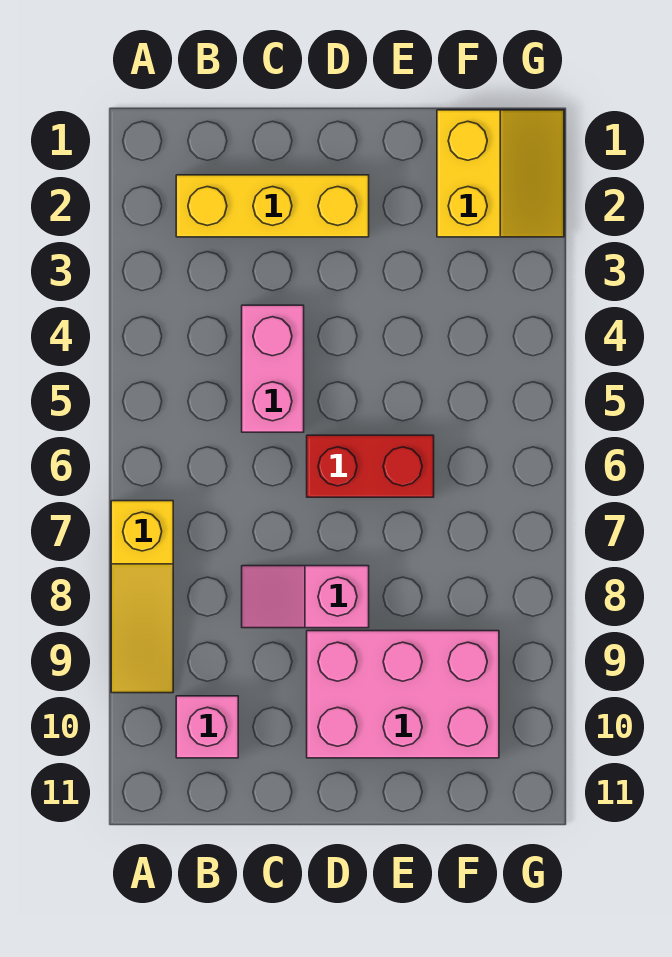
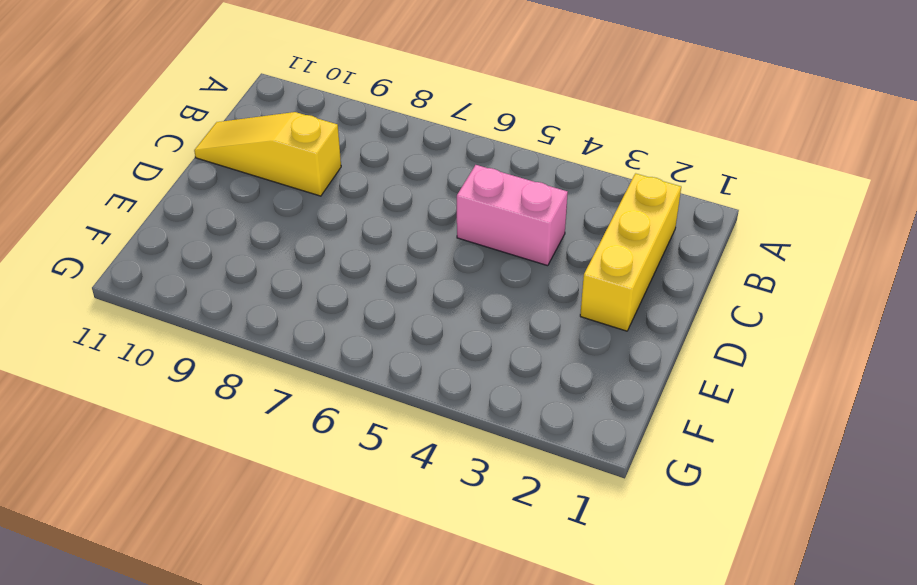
yellow 1x3 slope [194,112,341,196] -> yellow 1x3 slope moved to [111,501,173,693]
none -> pink 1x1 brick [176,696,238,758]
none -> pink 1x2 slope [242,566,369,628]

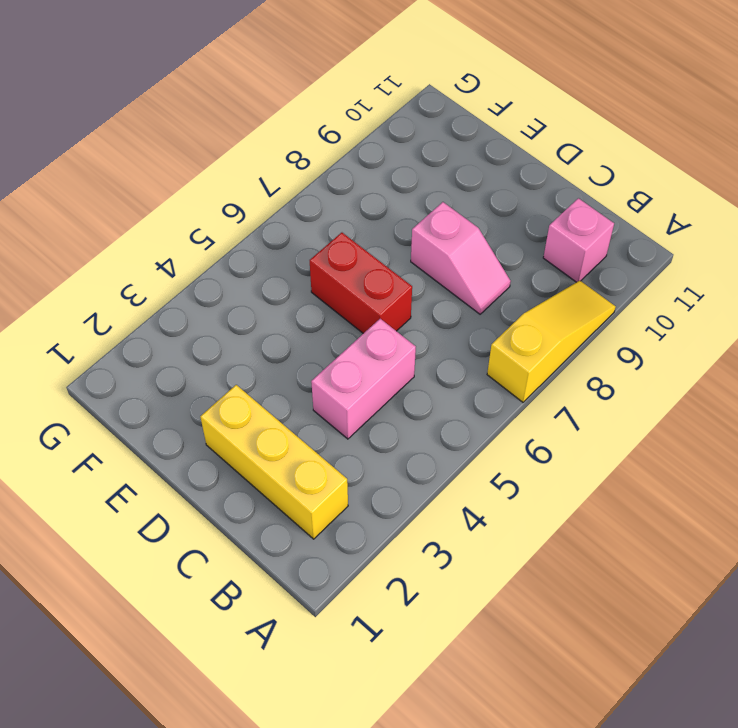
none -> pink 2x3 brick [307,631,499,758]
none -> yellow 2x2 slope [437,110,564,237]

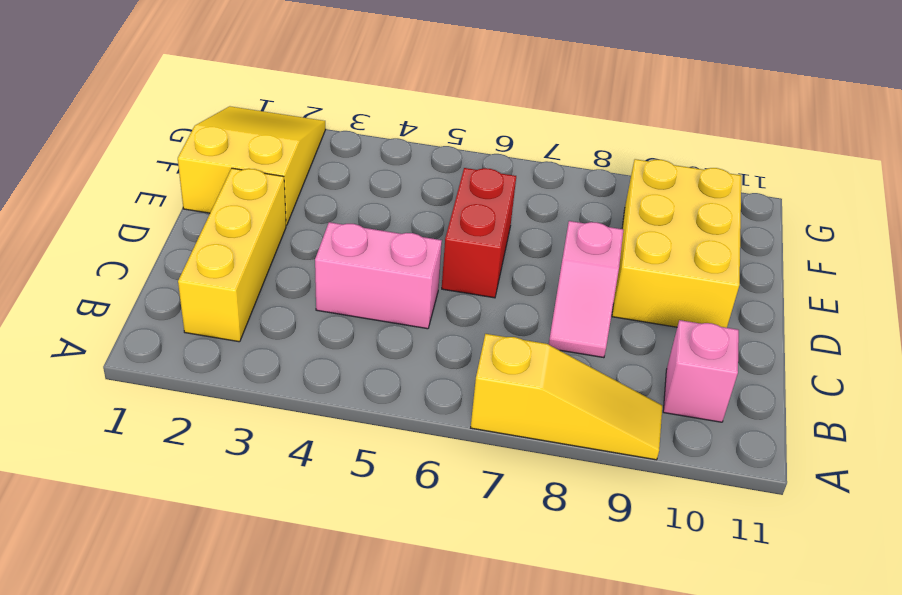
yellow 2x3 brick [612,159,741,328] -> pink 2x3 brick [307,631,499,758]
yellow 2x3 slope [178,106,326,225] -> yellow 2x2 slope [437,110,564,237]

